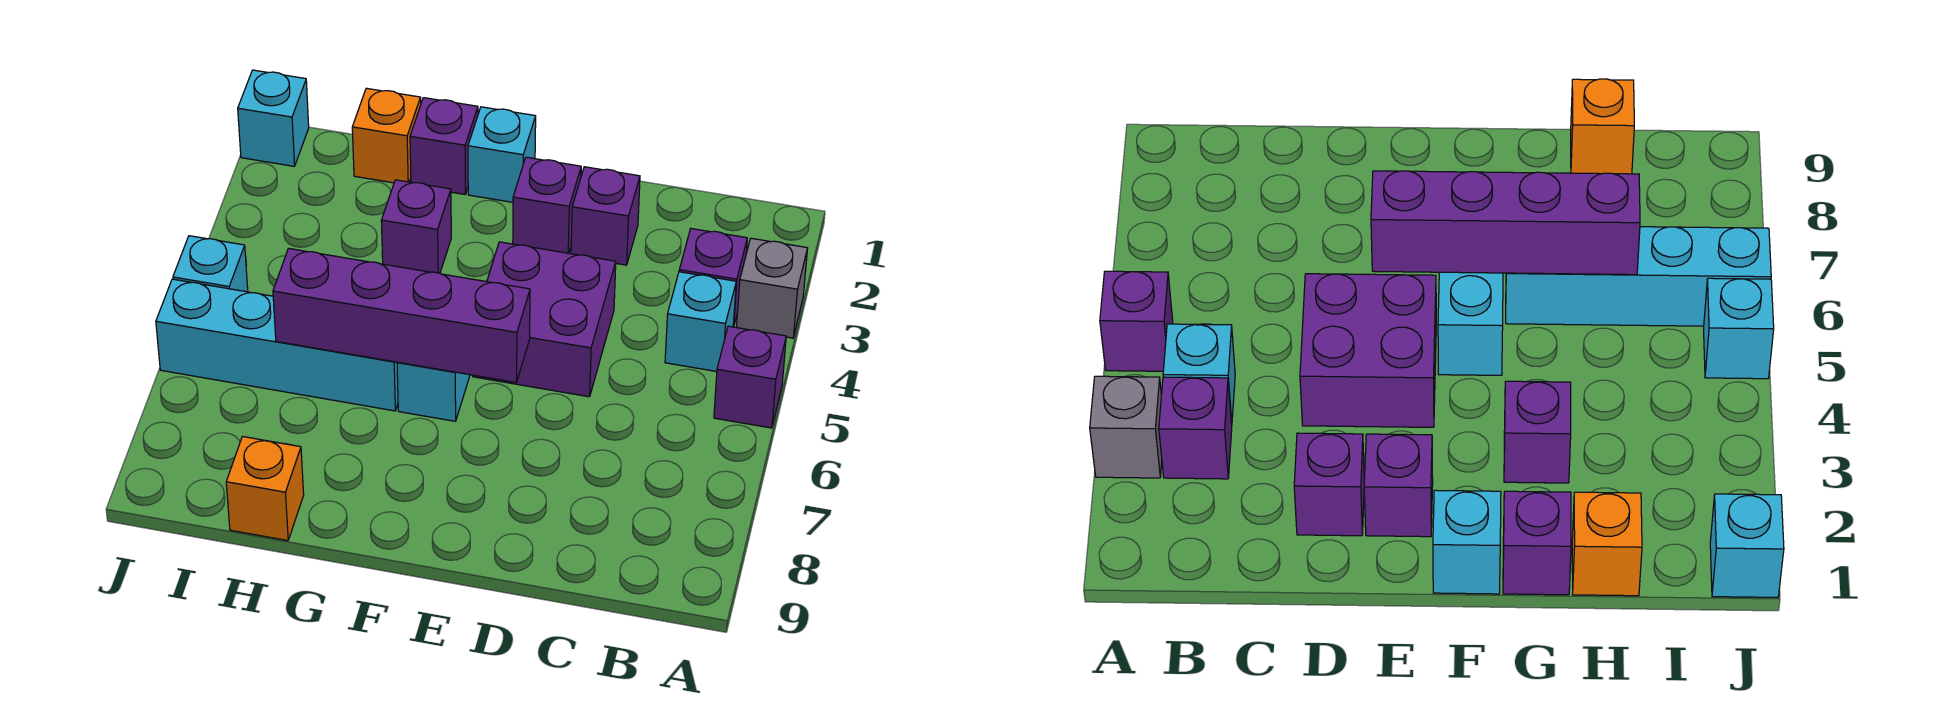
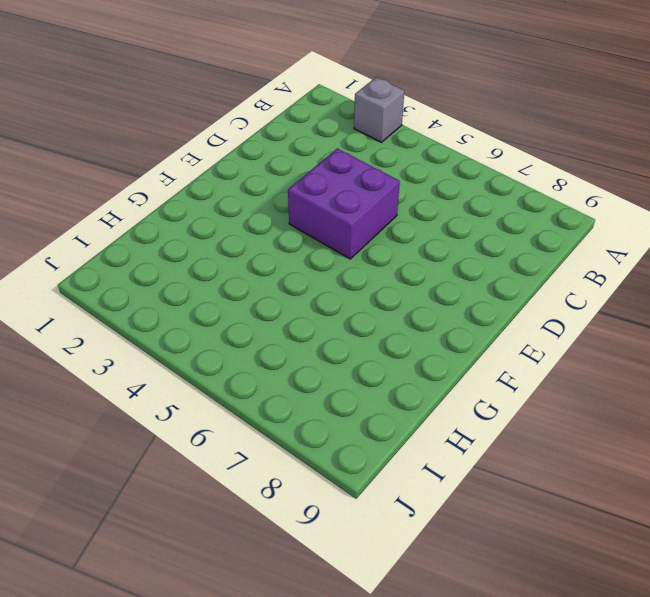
none -> purple 1x1 brick [714,326,786,428]
none -> purple 1x1 brick [679,229,747,327]
none -> cyan 1x1 brick [665,272,736,372]

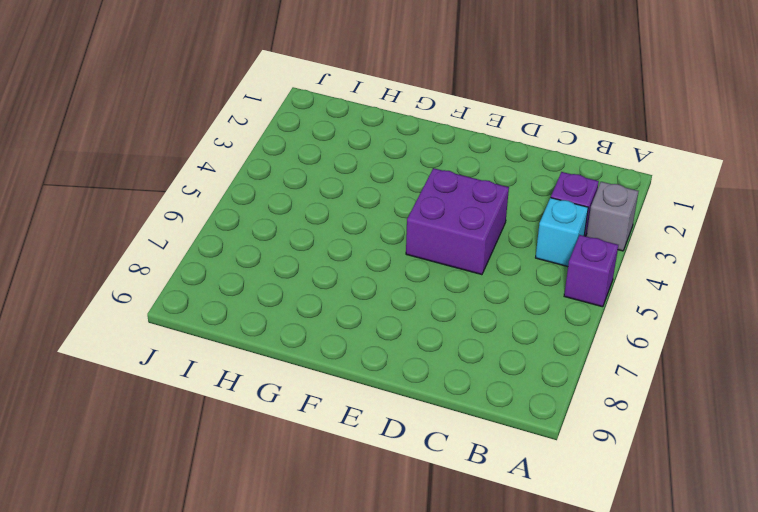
none -> purple 1x1 brick [571,167,640,265]
none -> purple 1x1 brick [513,157,581,253]
none -> cyan 1x1 brick [468,107,536,202]

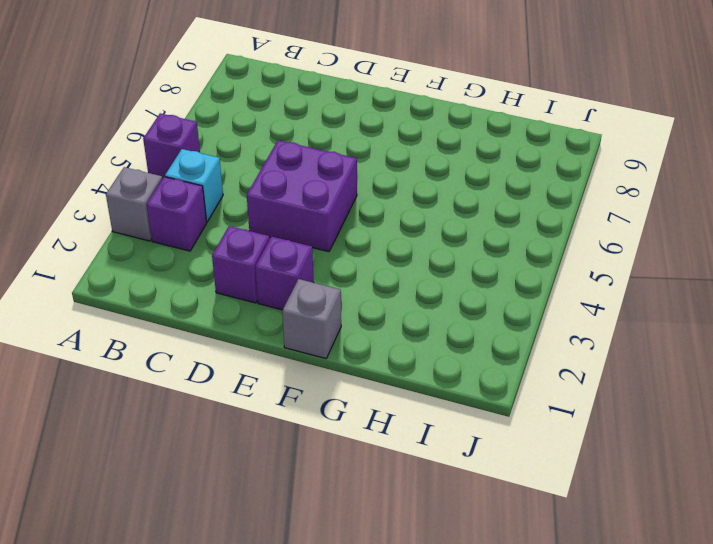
grey 1x1 brick [282,279,341,359] -> cyan 1x1 brick [468,107,536,202]
none -> cyan 1x2 brick [397,362,470,421]
none -> purple 1x1 brick [410,98,478,194]
none -> purple 1x1 brick [381,180,451,273]

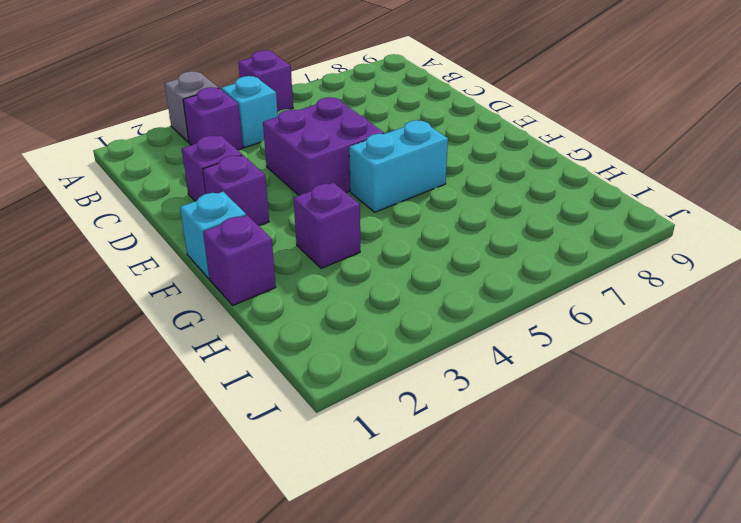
none -> cyan 1x4 brick [156,279,398,411]
none -> orange 1x1 brick [352,88,421,183]
none -> orange 1x1 brick [226,437,304,541]

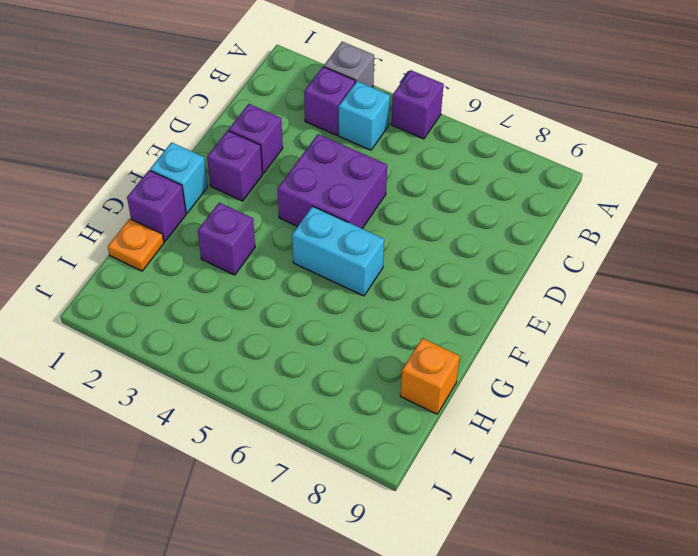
orange 1x1 plate [108,219,164,271] -> orange 1x1 brick [352,88,421,183]
none -> cyan 1x4 brick [156,279,398,411]
none -> cyan 1x1 brick [238,70,309,166]
none -> cyan 1x1 brick [173,236,248,292]

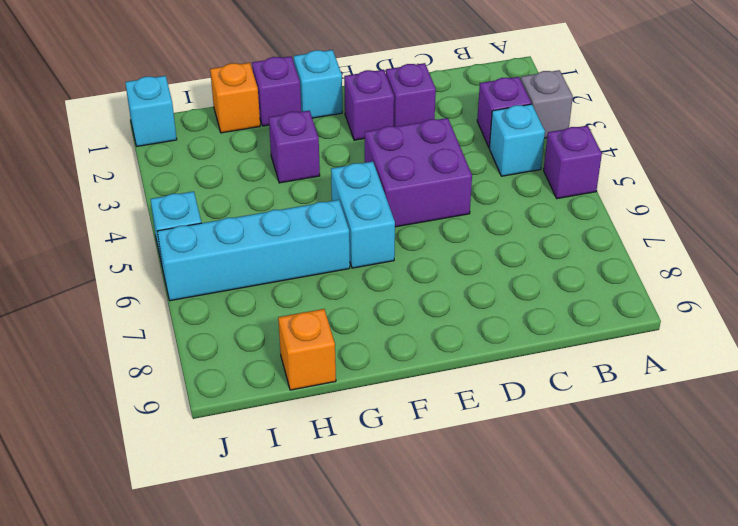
none -> purple 1x4 brick [273,248,530,382]

